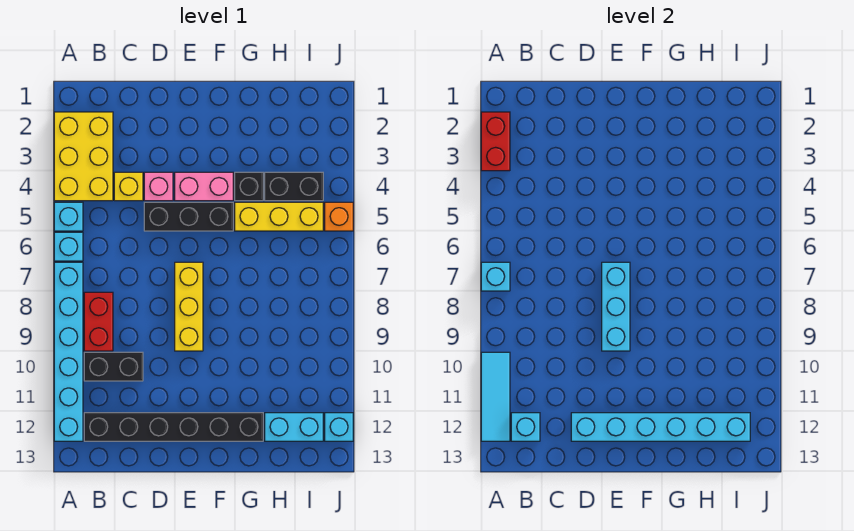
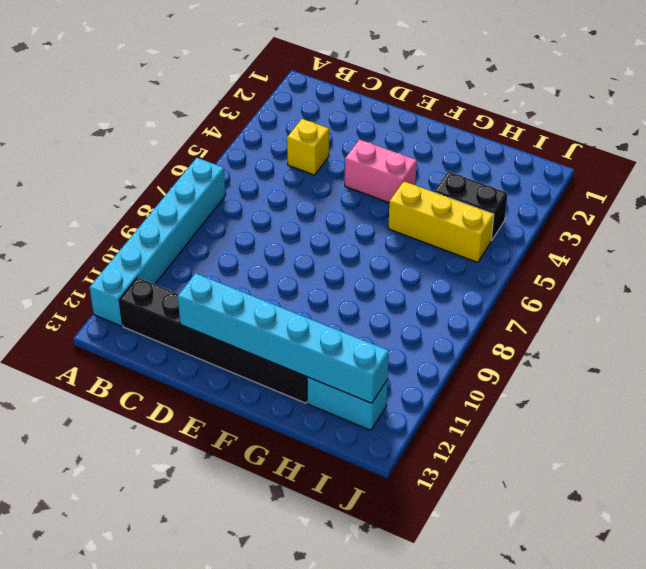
none -> yellow 2x3 brick [54,112,113,201]
none -> cyan 1x1 brick [54,202,83,231]
none -> cyan 1x1 brick [54,232,83,261]

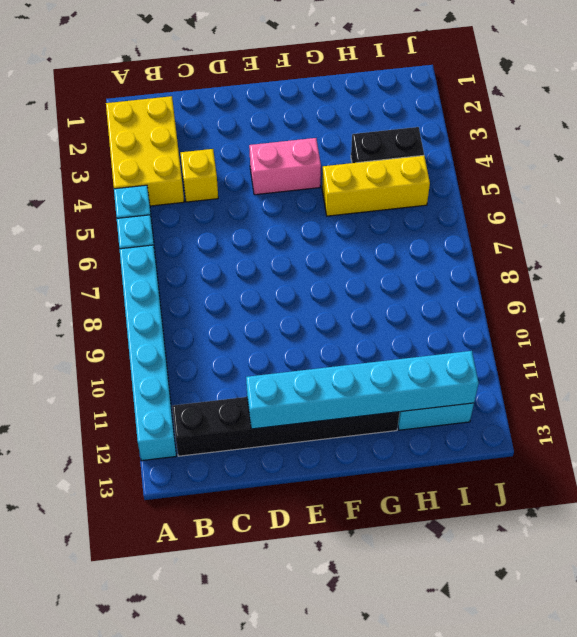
none -> red 1x2 brick [84,292,113,351]
none -> black 1x2 brick [84,352,143,381]
none -> pink 1x1 brick [144,172,173,201]

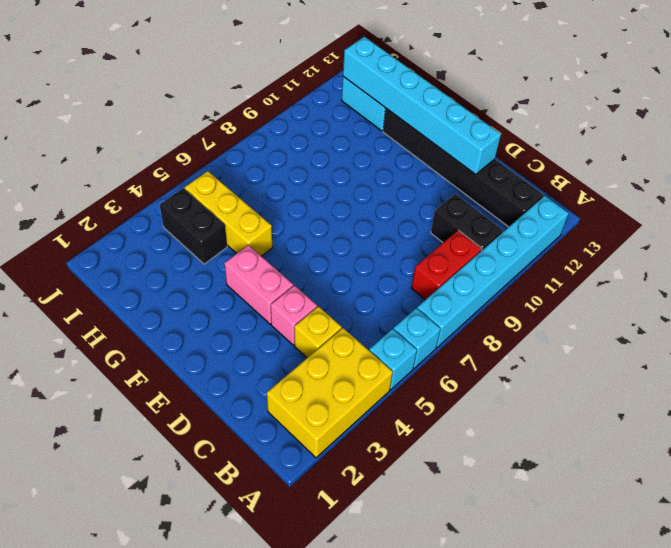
none -> black 1x3 brick [144,202,233,231]
none -> yellow 1x3 brick [175,262,203,351]
none -> black 1x1 brick [235,172,263,201]

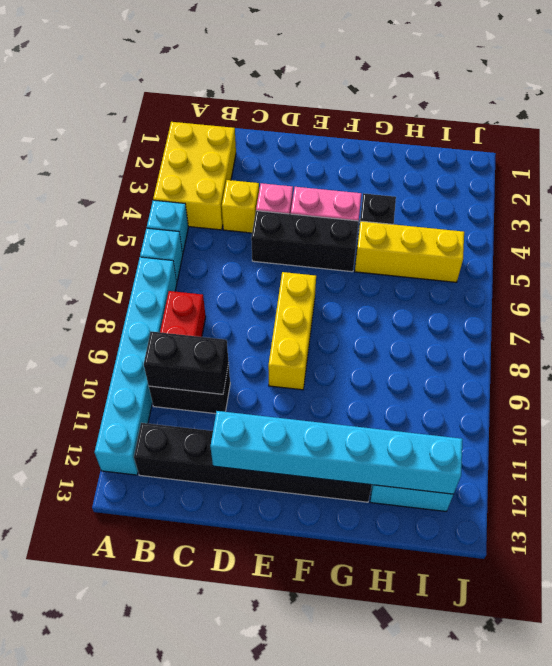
black 1x2 brick [144,332,229,394] -> black 1x2 brick moved to [265,172,323,201]
none -> orange 1x1 brick [325,202,353,231]
none -> cyan 1x1 brick [325,413,353,441]
none -> red 1x2 brick [481,112,510,171]

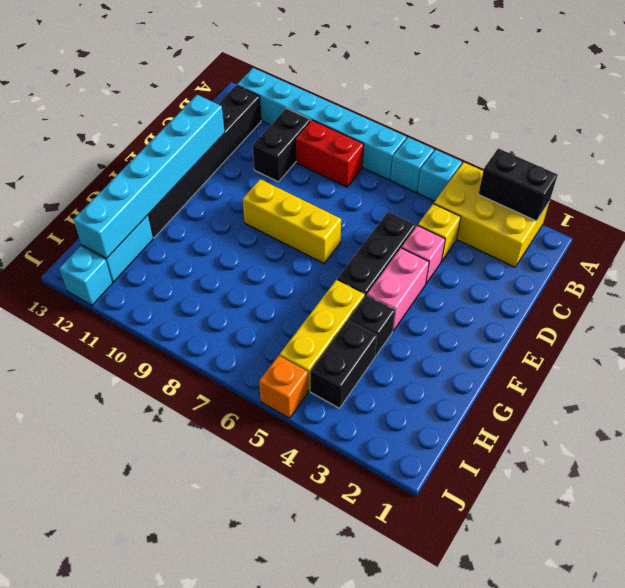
black 1x2 brick [479,148,558,221] -> red 1x2 brick [481,112,510,171]
none -> cyan 1x1 brick [481,262,510,291]
none -> cyan 1x3 tile [481,352,510,441]
none -> cyan 1x1 brick [511,413,540,441]

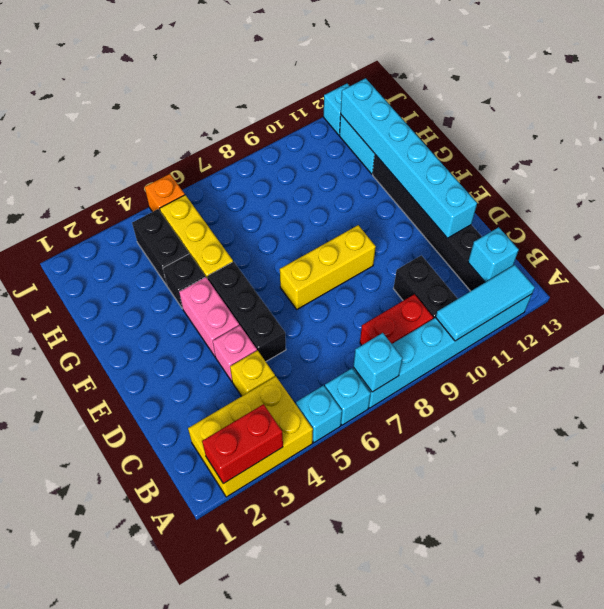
none -> cyan 1x3 brick [602,262,630,351]

